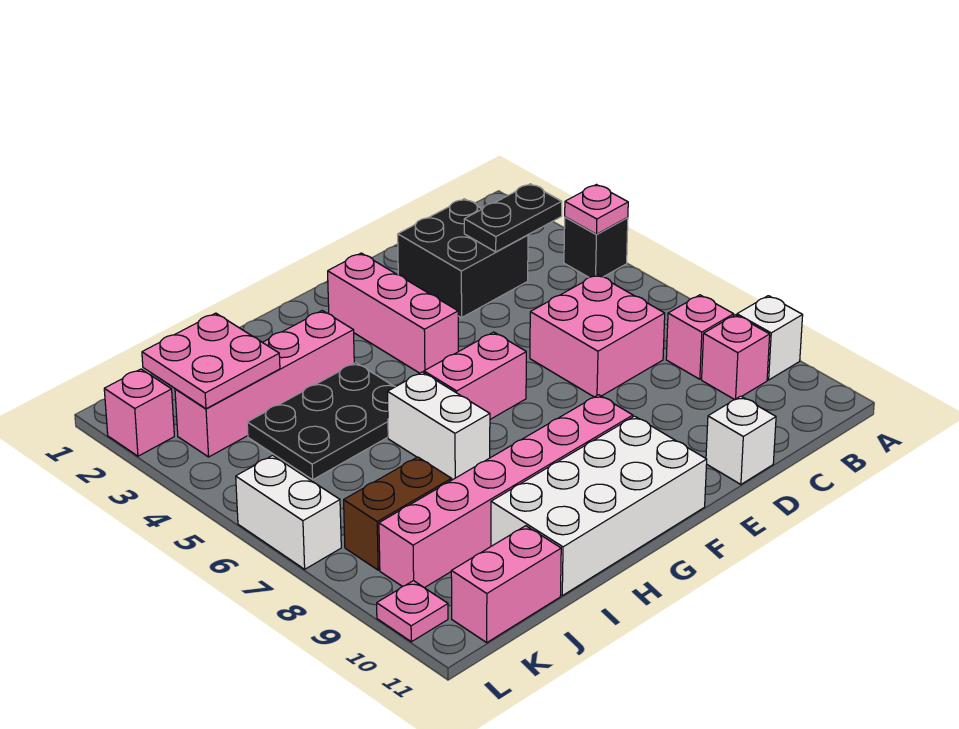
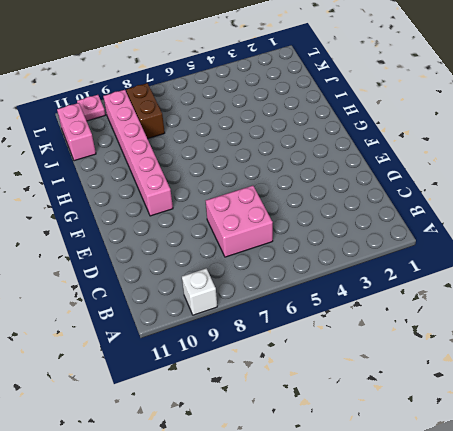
none -> black 1x1 brick [564,217,628,277]
none -> pink 1x1 brick [666,295,734,379]
none -> pink 1x1 brick [702,315,770,400]

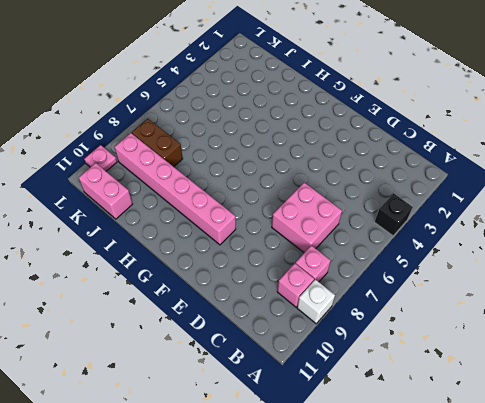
none -> black 2x2 brick [398,199,528,318]
none -> white 1x1 brick [706,396,776,484]
none -> pink 1x3 brick [328,253,458,373]

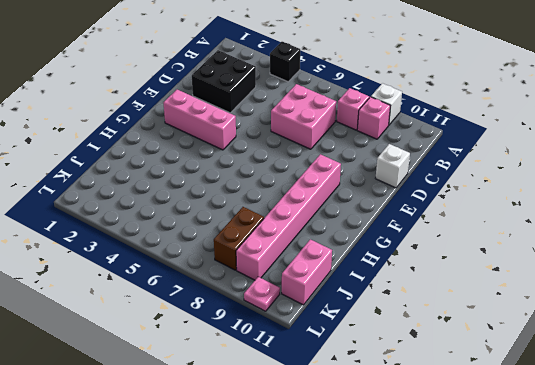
none -> pink 1x2 brick [424,332,526,419]
none -> white 2x4 brick [491,416,707,595]
none -> pink 1x4 brick [175,311,354,457]

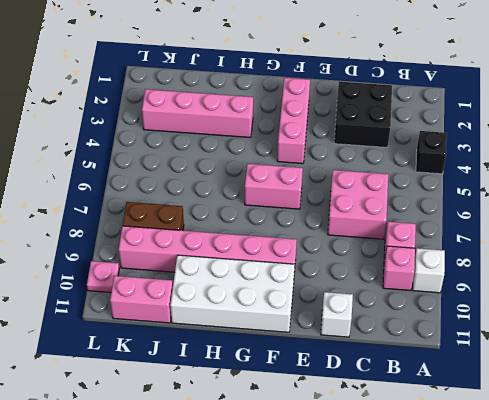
none -> black 2x3 plate [247,363,395,480]
none -> white 1x2 brick [387,372,490,480]
none -> pink 1x1 brick [104,369,174,456]

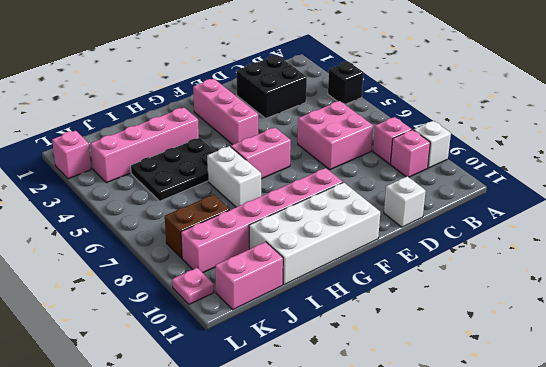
none -> white 1x2 brick [236,455,341,569]
none -> pink 1x1 plate [565,185,628,234]
none -> black 1x2 plate [464,184,562,252]

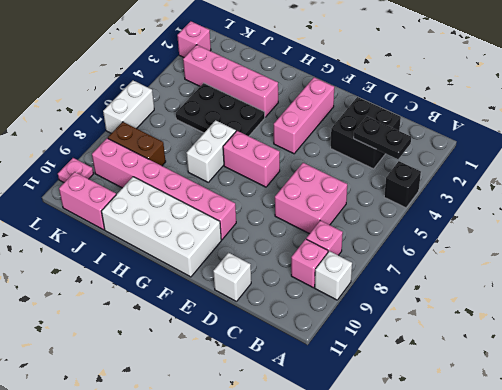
none -> pink 1x1 plate [565,185,628,234]
none -> pink 2x2 plate [142,313,280,409]

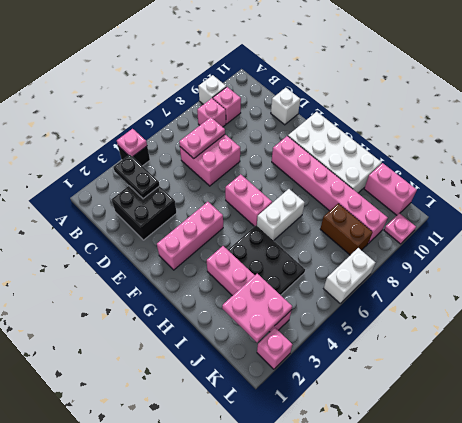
pink 1x2 plate [179,117,225,159] -> none

